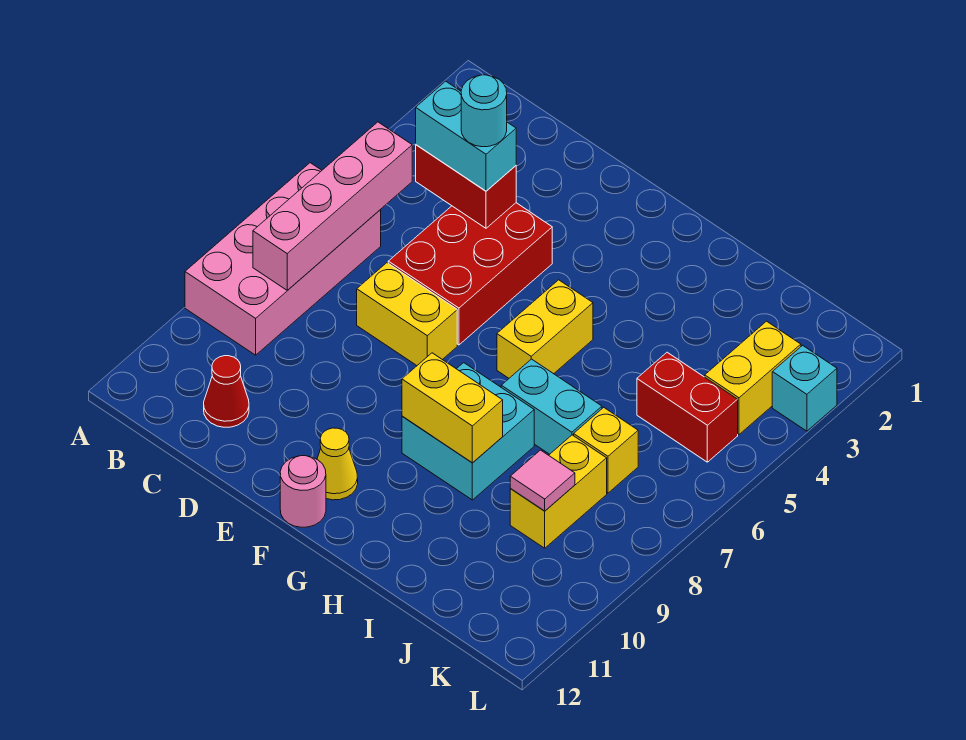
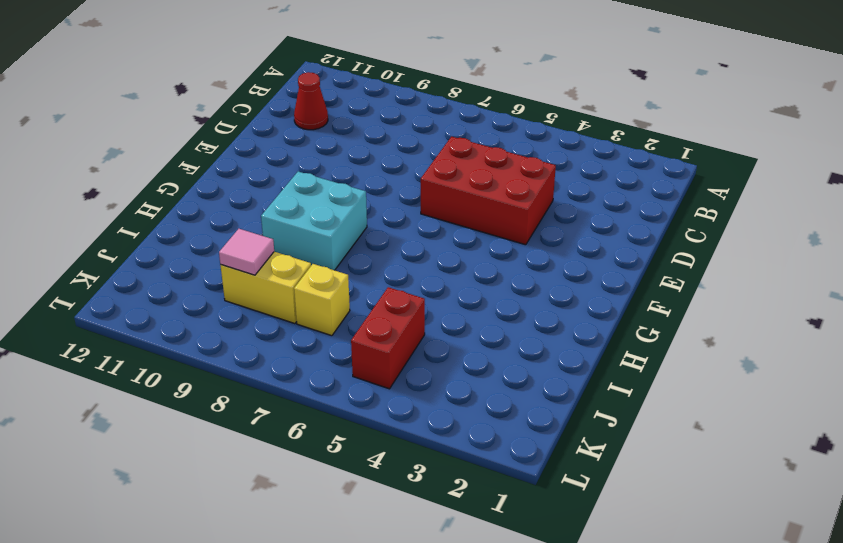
none -> pink 2x4 brick [185,163,381,355]
none -> yellow 1x2 brick [357,263,457,366]
none -> yellow 1x1 cone [317,428,358,500]

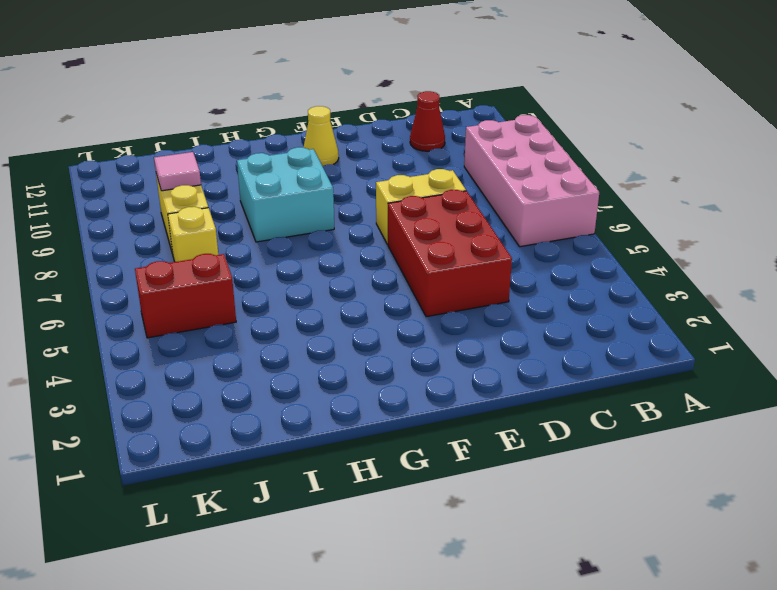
none -> pink 1x1 round brick [280,456,326,527]
none -> yellow 1x2 brick [497,280,593,378]
none -> cyan 1x2 brick [501,359,602,454]

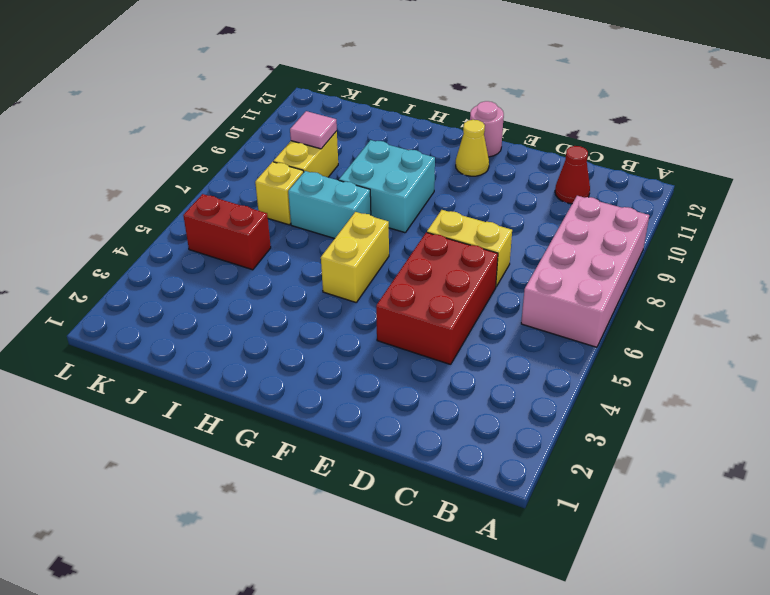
none -> yellow 1x2 brick [705,321,801,434]
none -> cyan 1x1 brick [772,345,837,431]
none -> pink 1x4 brick [253,122,412,290]

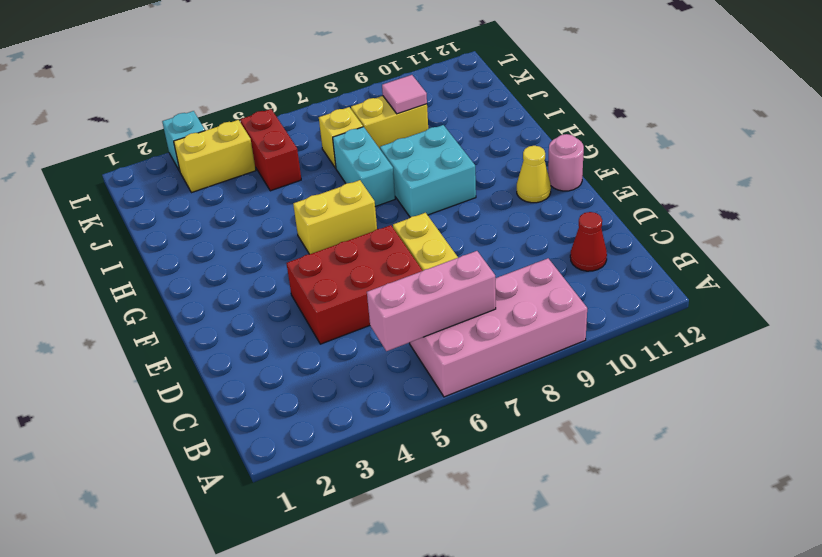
pink 1x3 brick [367,251,496,351] -> pink 1x4 brick [253,122,412,290]
none -> red 1x2 brick [416,145,516,228]
none -> yellow 1x2 brick [402,353,503,463]
none -> cyan 1x2 brick [416,81,516,191]

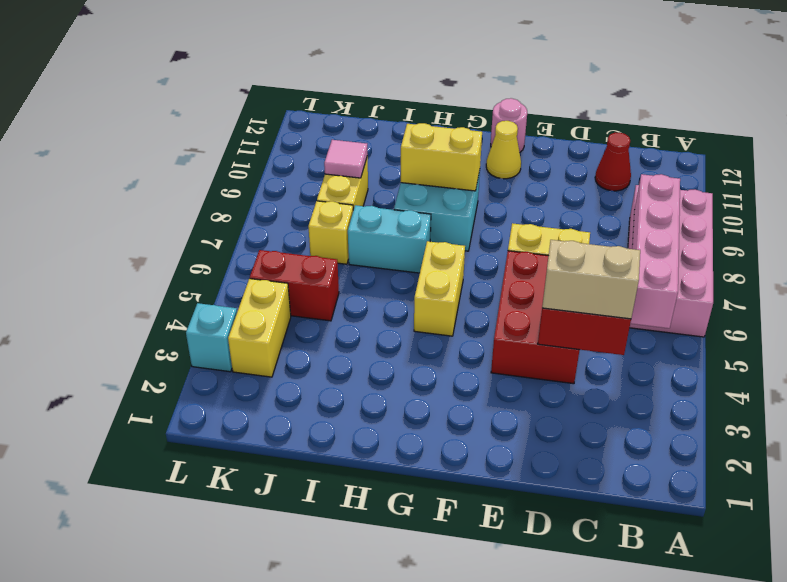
tan 1x2 brick [542,240,640,319] -> cyan 1x2 brick [416,81,516,191]
none -> cyan 1x1 round brick [461,75,507,147]

